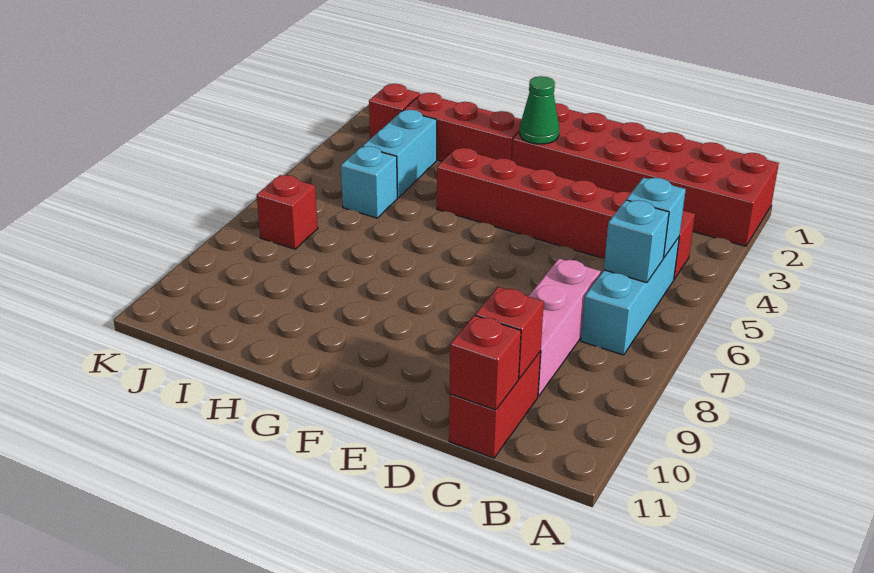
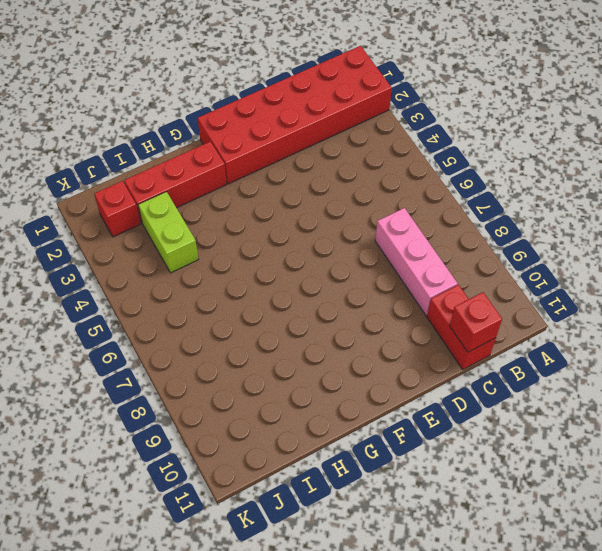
lime 1x2 brick [138,192,198,273] -> cyan 1x2 brick [363,110,437,198]
none -> red 1x6 brick [437,148,695,279]
none -> cyan 1x3 brick [581,237,679,355]
none -> cyan 1x1 brick [341,146,397,218]

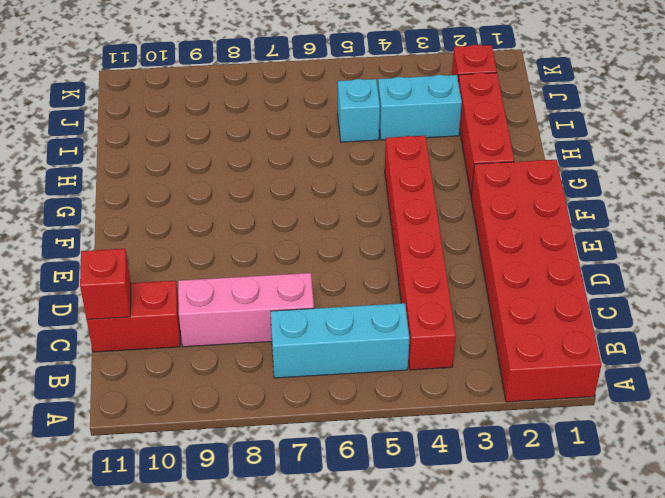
none -> red 1x1 brick [257,175,318,249]
none -> cyan 1x1 brick [627,178,686,258]
none -> cyan 1x1 brick [604,200,669,283]

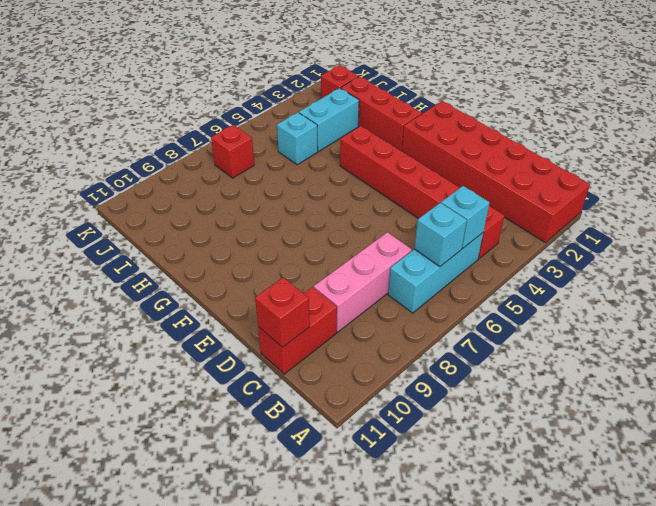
none -> red 1x1 brick [475,287,544,379]
none -> green 1x1 cone [520,76,559,144]

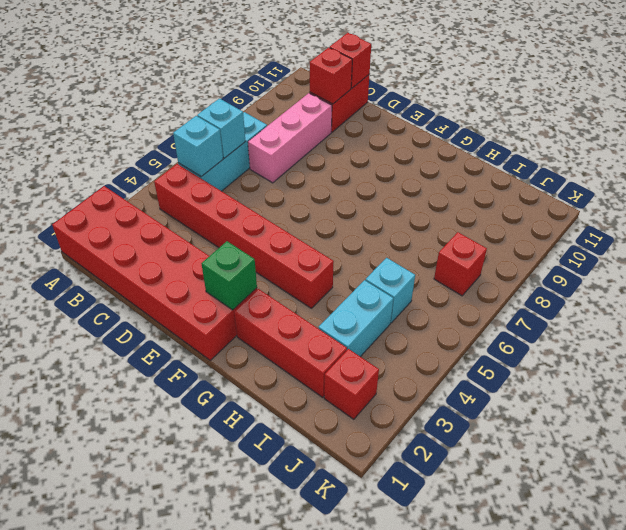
green 1x1 brick [201,241,257,310] -> green 1x1 cone [520,76,559,144]

